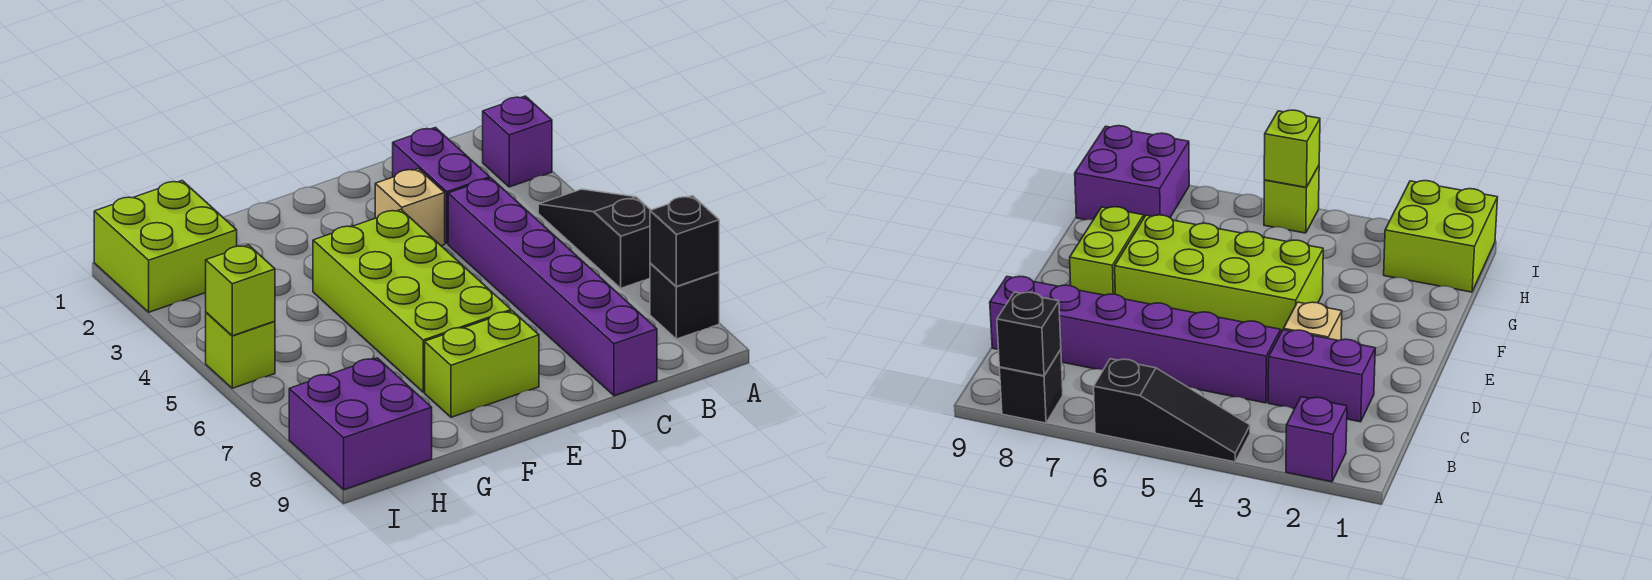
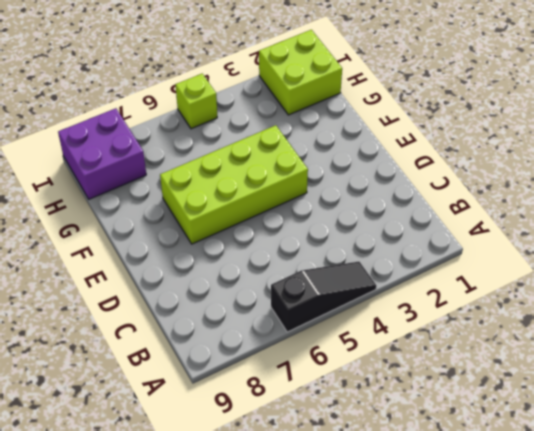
none -> purple 1x1 brick [483,96,552,187]
none -> black 1x1 brick [650,263,719,339]
none -> purple 1x2 brick [393,128,490,244]

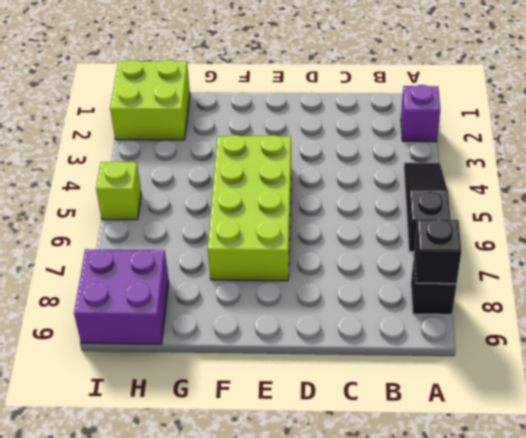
none -> purple 1x2 brick [393,128,490,244]
none -> purple 1x6 brick [448,178,657,396]
none -> tan 1x1 brick [375,169,445,246]

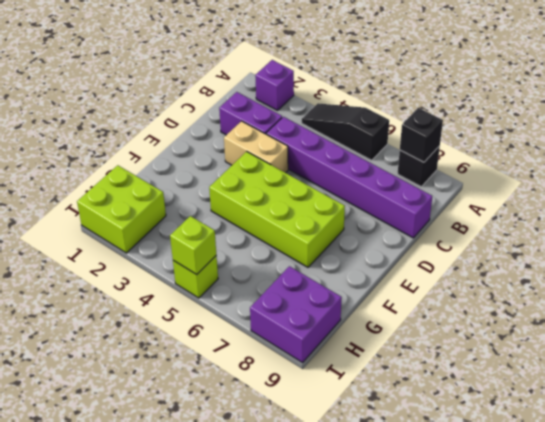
tan 1x2 brick [224,121,288,173] -> tan 1x1 brick [375,169,445,246]
none -> lime 1x2 brick [425,311,539,417]

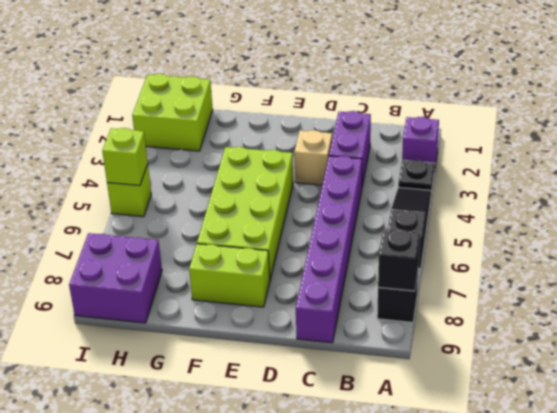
black 1x1 plate [398,160,435,193] -> none

